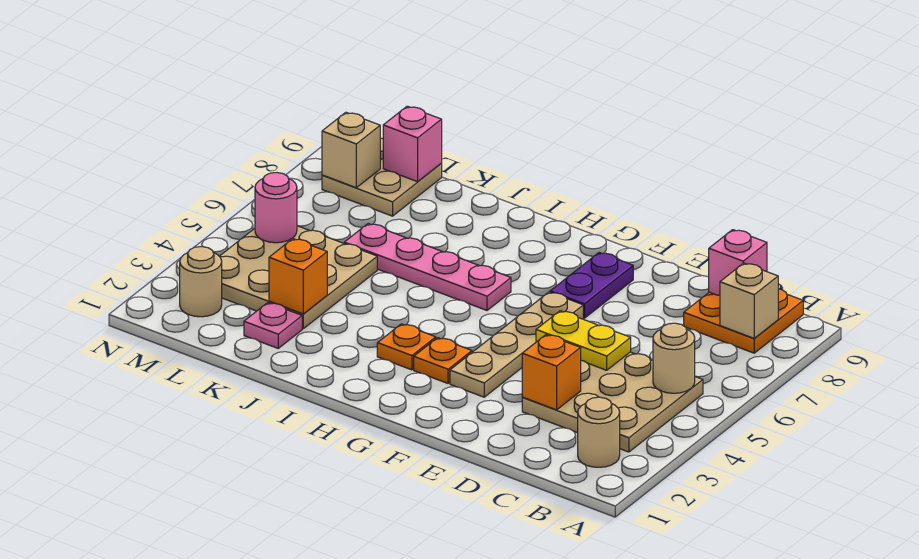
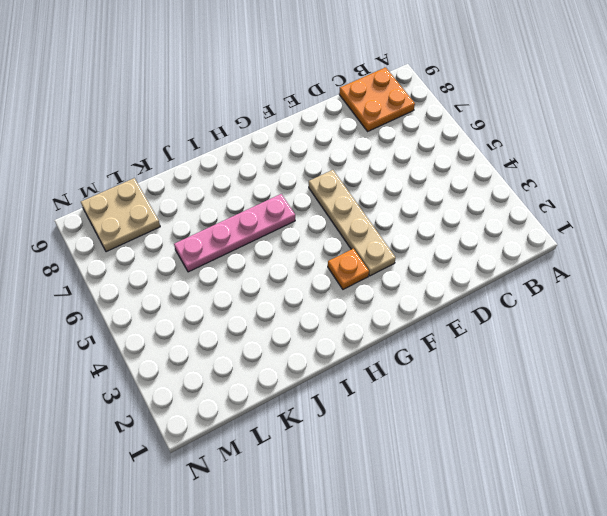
none -> tan 1x1 round brick [578,397,620,467]
none -> tan 3x3 plate [522,352,703,452]
none -> purple 1x2 plate [550,253,633,318]

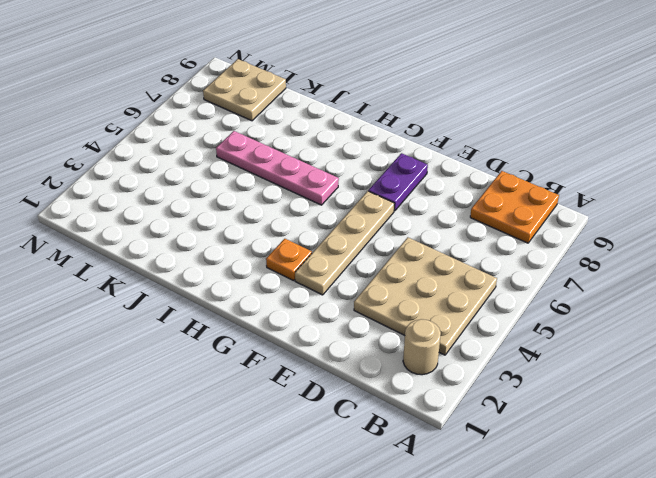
none -> orange 1x1 plate [377,324,436,370]
none -> pink 1x1 plate [244,303,302,348]
none -> tan 3x3 plate [219,226,377,329]

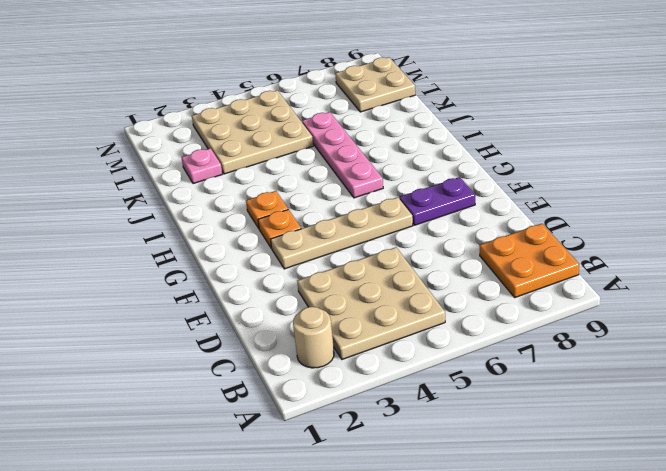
none -> tan 1x1 round brick [180,247,222,317]
none -> tan 1x1 round brick [653,323,695,393]
none -> tan 1x1 brick [720,263,778,338]

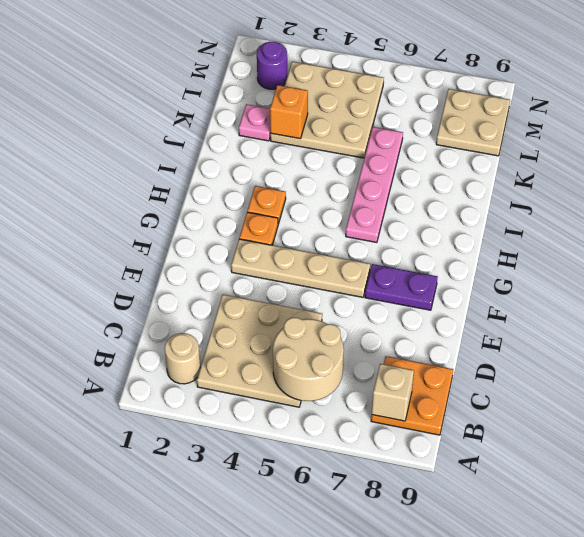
tan 2x2 round brick [273,318,344,401] -> tan 1x1 round brick [653,323,695,393]
purple 1x1 round brick [257,42,287,89] -> tan 1x1 round brick [180,247,222,317]
none -> pink 1x1 brick [709,230,767,295]
none -> orange 1x1 brick [522,335,581,410]
none -> yellow 1x2 plate [536,311,631,370]

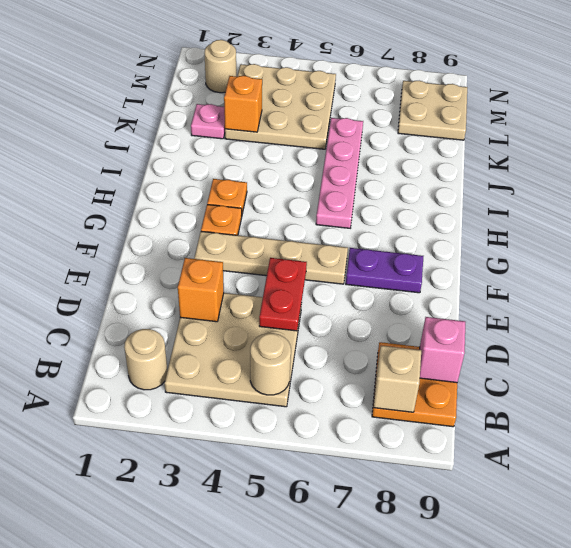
red 1x2 plate [259,258,307,331] -> yellow 1x2 plate [536,311,631,370]
none -> pink 1x1 brick [383,106,442,182]
none -> pink 1x1 round brick [255,173,297,243]
none -> tan 1x1 brick [322,112,380,188]

